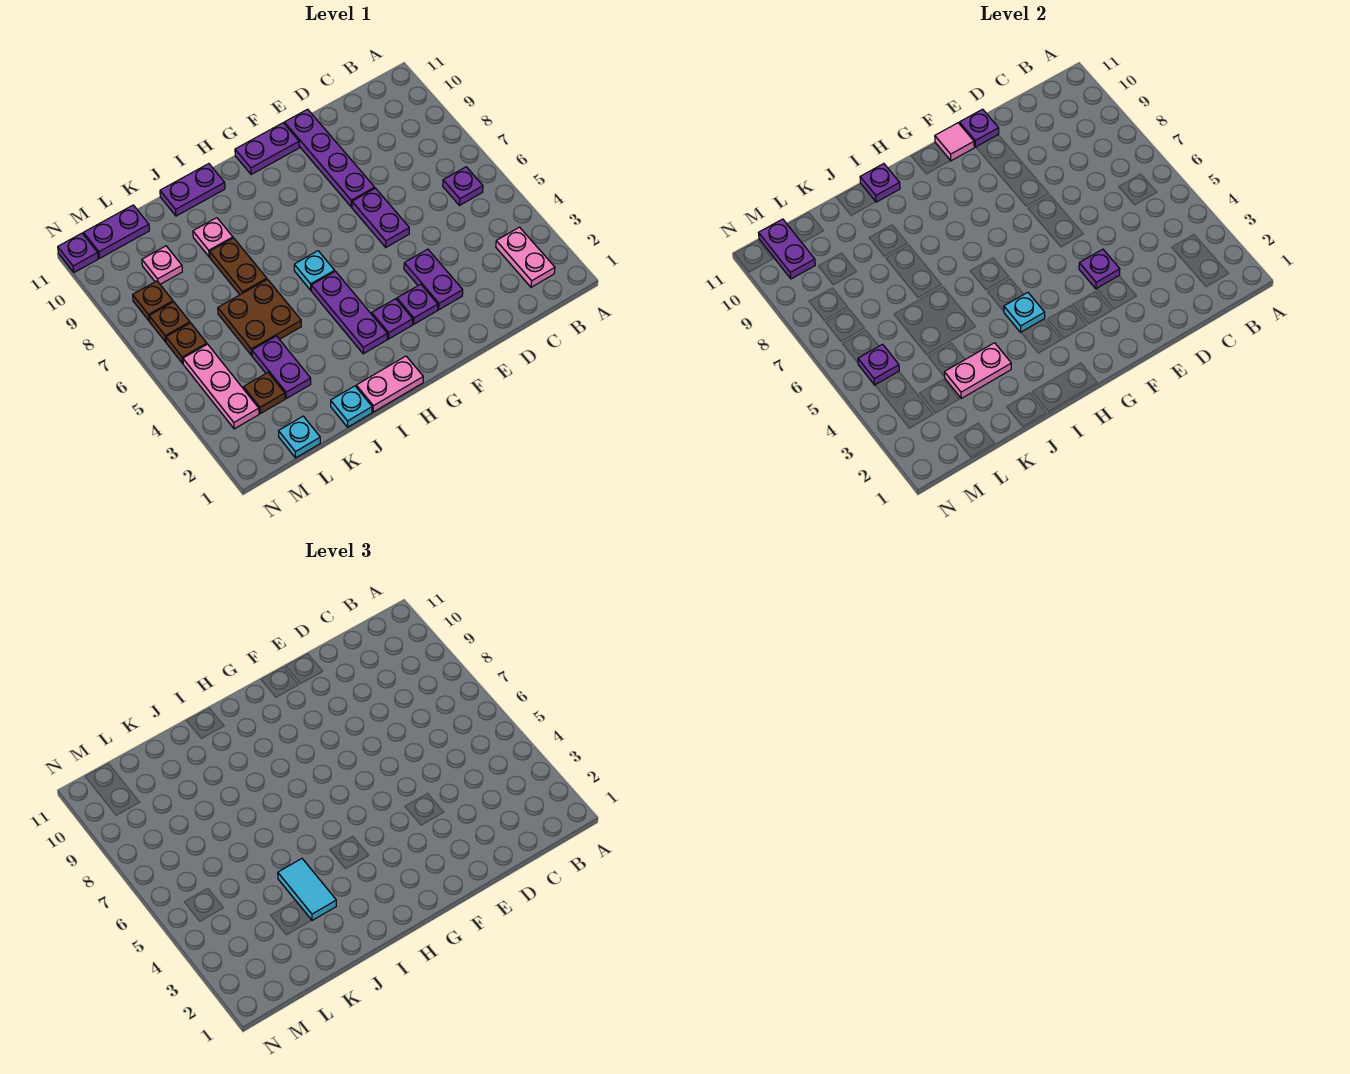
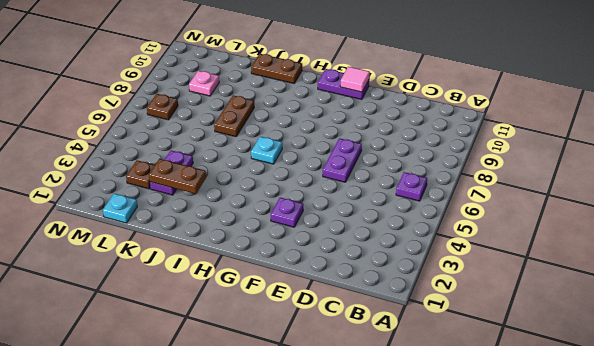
brown 1x2 plate [251,54,302,84] -> purple 1x2 plate [160,164,225,216]
brown 1x2 plate [149,159,206,194] -> pink 1x2 plate [944,343,1011,398]
none -> pink 1x2 plate [496,227,555,287]
none -> purple 1x2 plate [404,249,463,310]
none -> purple 1x4 plate [284,109,375,207]
none -> purple 1x1 plate [372,299,413,339]

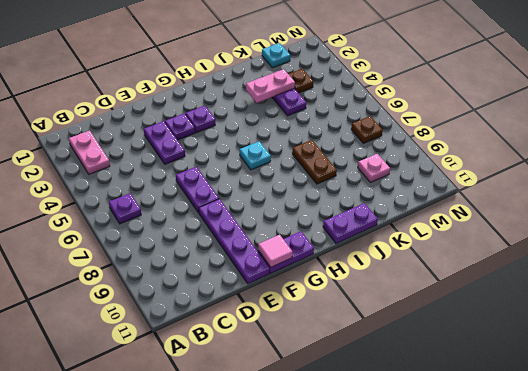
none -> pink 1x2 plate [356,356,423,412]
none -> purple 1x3 plate [311,271,387,354]
none -> cyan 1x1 plate [331,386,372,427]
none -> brown 2x2 plate [218,279,301,355]

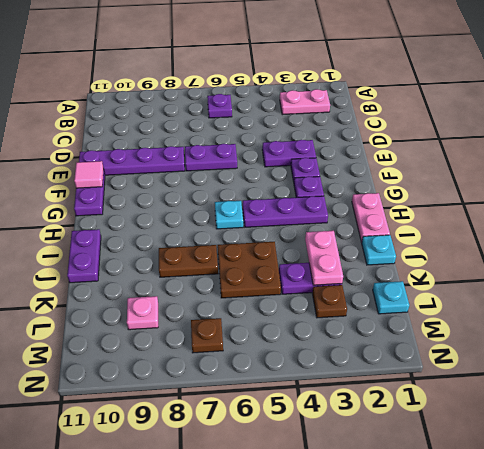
none -> pink 1x1 plate [193,218,233,257]
none -> purple 1x2 plate [84,205,149,258]
none -> pink 1x3 plate [183,344,259,429]
none -> brown 1x1 plate [166,323,207,363]

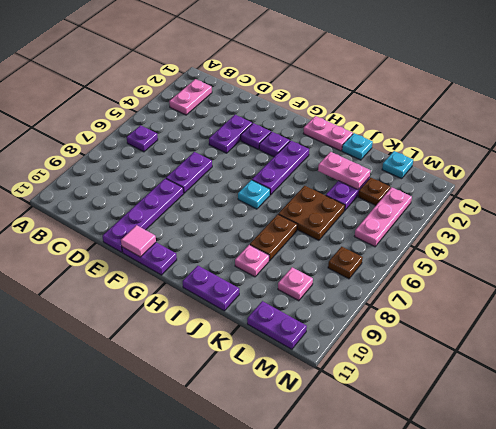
none -> brown 1x1 plate [166,323,207,363]
none -> brown 1x1 plate [133,281,173,321]
none -> purple 1x1 plate [58,233,98,272]
none -> purple 1x1 plate [1079,249,1120,289]

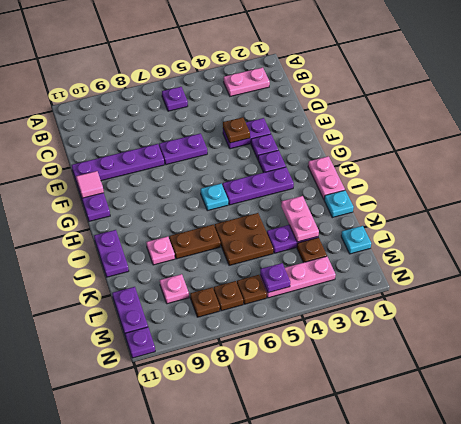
brown 1x1 plate [223,117,250,143] -> purple 1x1 plate [1079,249,1120,289]
none -> purple 1x1 plate [959,109,999,147]
none -> cyan 1x1 plate [1004,292,1045,332]
none -> purple 1x1 plate [860,164,900,202]
none -> purple 1x2 plate [759,219,815,279]

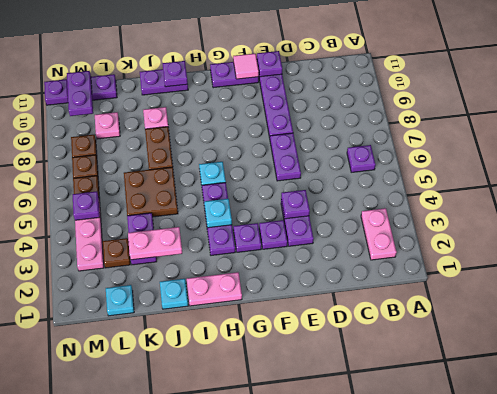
none -> cyan 1x2 tile [278,859,336,920]

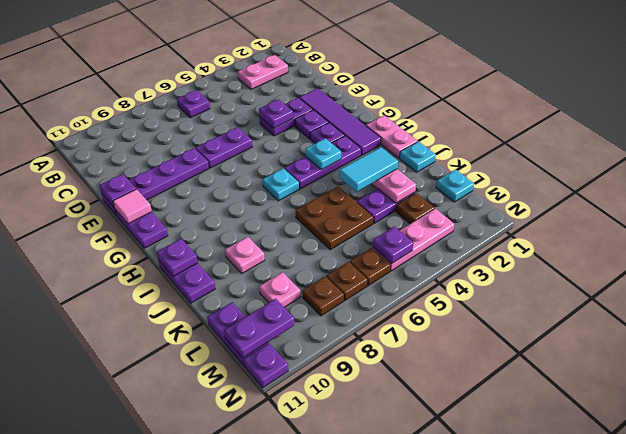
purple 1x4 tile [299,88,381,155] -> none
none -> brown 1x2 plate [210,238,267,295]

